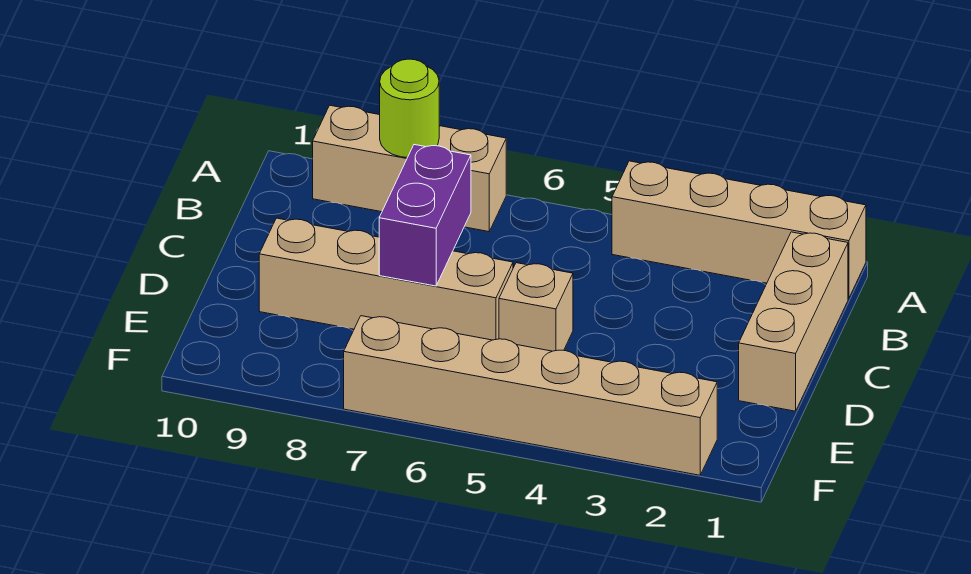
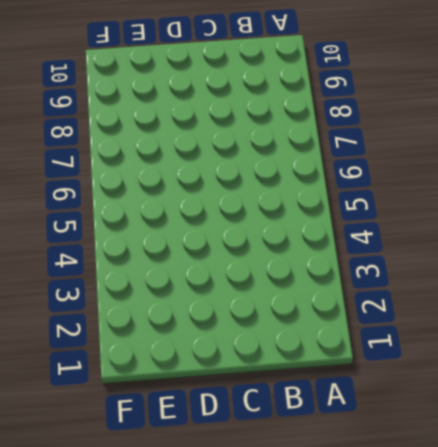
none -> tan 1x4 brick [612,161,866,298]
none -> tan 1x3 brick [313,105,506,232]

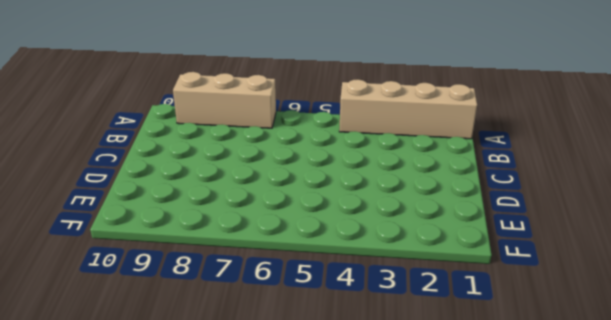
none -> tan 1x3 brick [739,232,848,411]
none -> tan 1x1 brick [499,263,573,351]

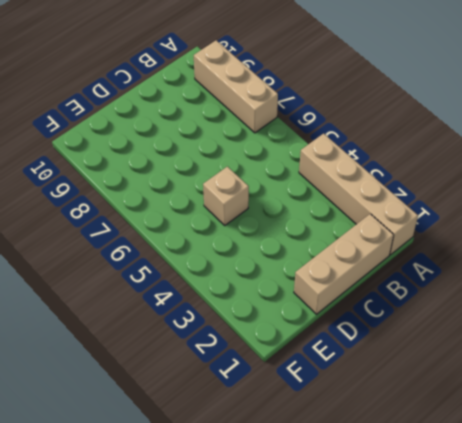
none -> tan 1x4 brick [259,218,513,340]
none -> tan 1x6 brick [344,316,717,475]

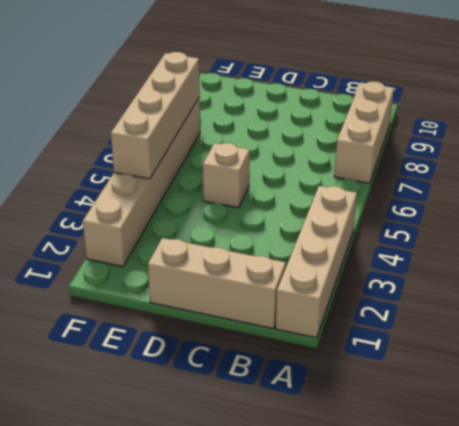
tan 1x4 brick [111,52,200,179] -> tan 1x4 brick moved to [259,218,513,340]
none -> lime 1x1 round brick [380,59,439,157]
none -> purple 1x2 brick [379,145,471,286]

